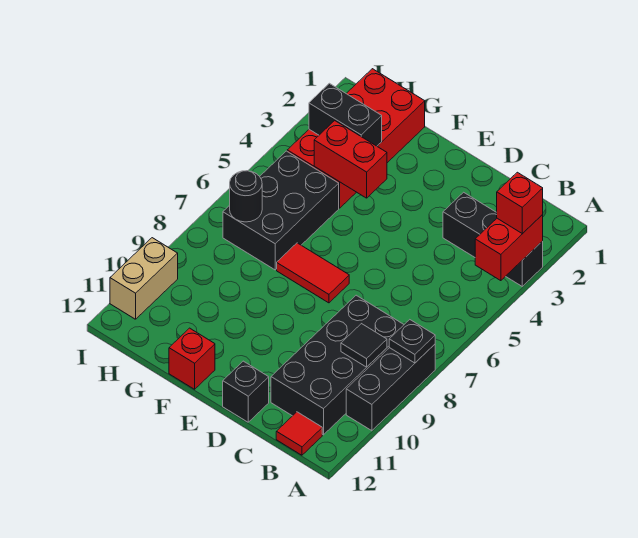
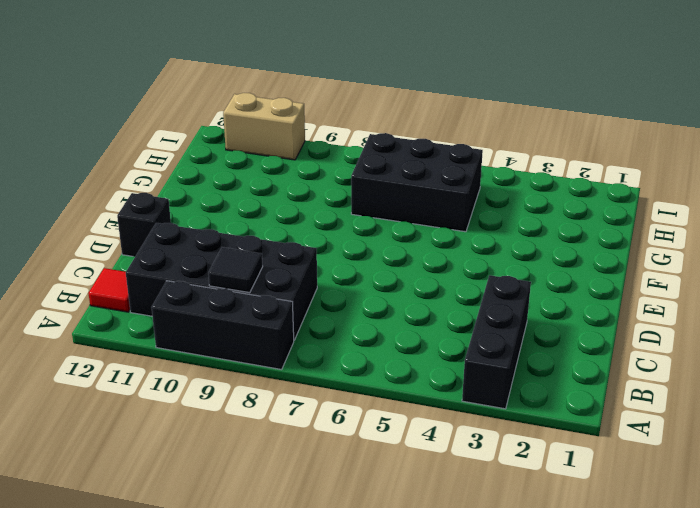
none -> red 1x2 tile [277,243,349,303]
none -> red 1x1 brick [169,328,215,389]
none -> red 2x4 brick [287,69,425,208]

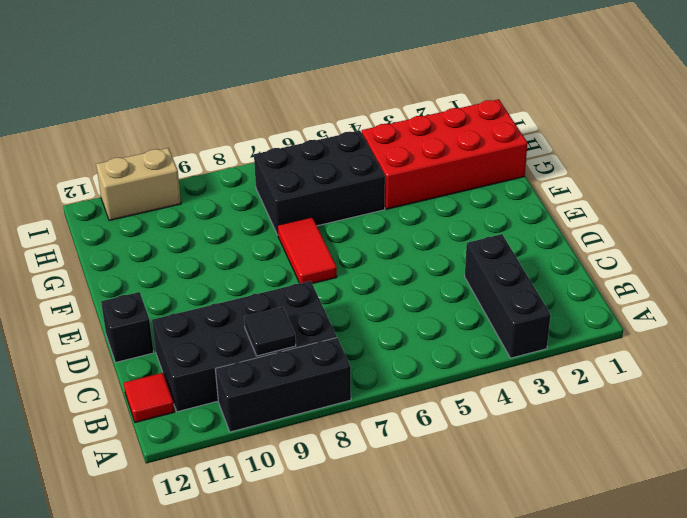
none -> red 1x1 brick [169,328,215,389]
none -> red 1x2 brick [475,215,543,281]
none -> black 1x1 plate [389,320,435,363]

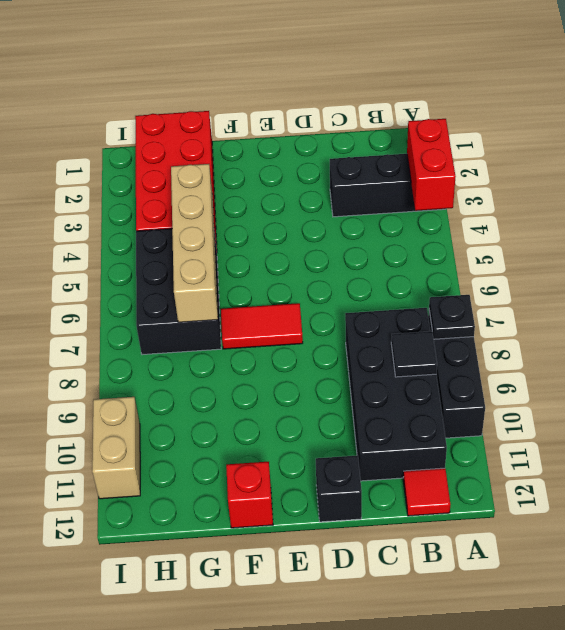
tan 1x4 brick [171,164,218,322] -> red 1x2 brick [314,121,387,198]
none -> black 1x2 brick [309,83,382,146]
none -> black 1x1 round brick [230,171,262,222]
none -> red 1x1 brick [497,172,543,234]

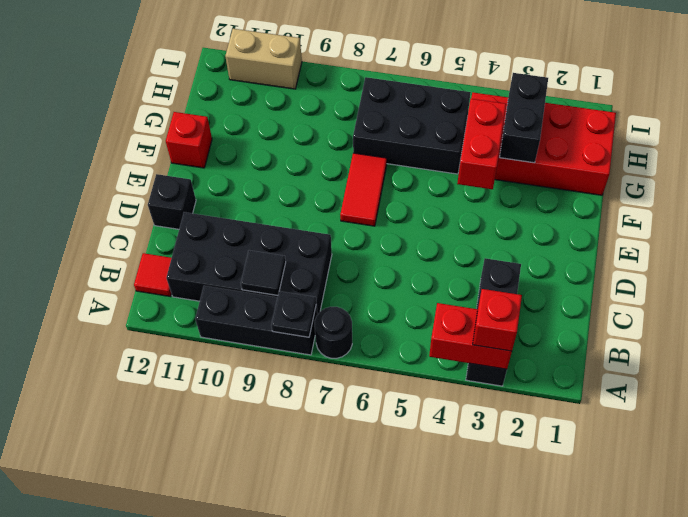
black 1x1 round brick [315,307,352,358] -> black 1x1 round brick moved to [230,171,262,222]

